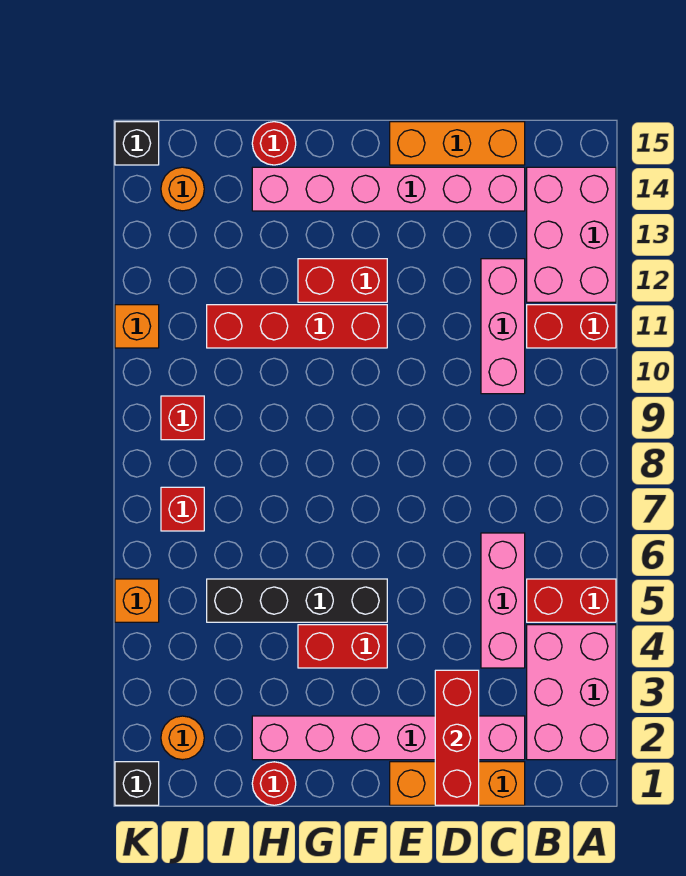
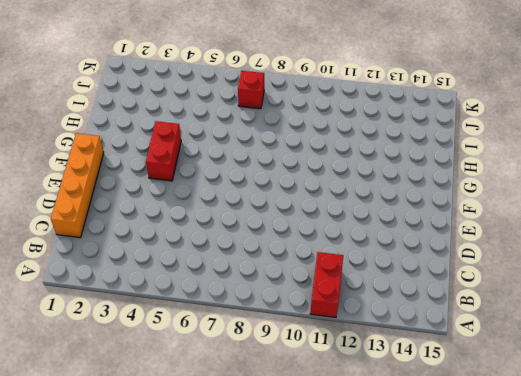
orange 1x4 brick [51,133,104,238] -> orange 1x3 brick [390,762,525,805]
none -> pink 2x3 brick [527,625,616,760]
none -> red 1x2 brick [527,579,616,622]
none -> pink 2x3 brick [527,167,616,302]

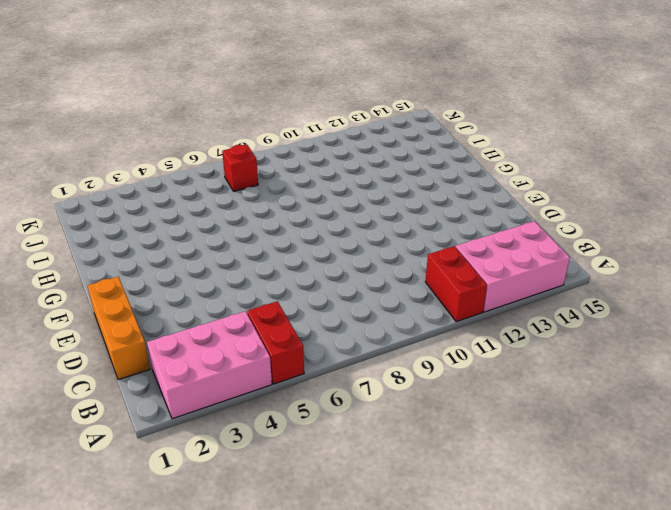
none -> pink 1x6 brick [252,716,525,760]
none -> pink 1x3 brick [481,533,525,668]
none -> pink 1x3 brick [481,259,525,394]

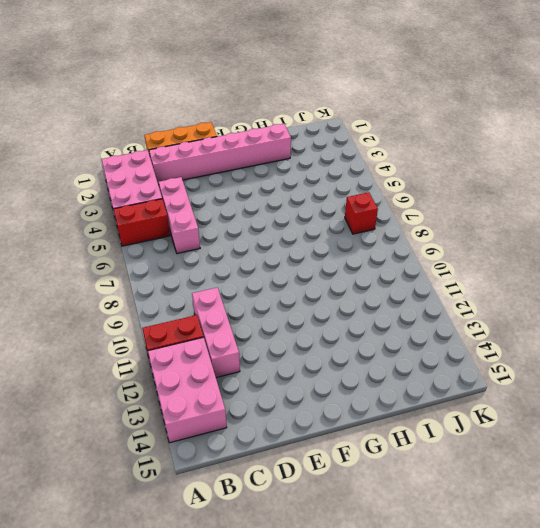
none -> pink 1x6 brick [252,167,525,211]
none -> orange 1x3 brick [390,122,525,165]
none -> red 1x2 brick [298,625,387,668]

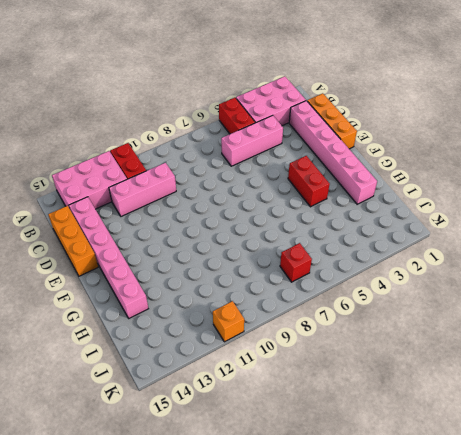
none -> black 1x4 brick [207,579,387,622]
none -> red 1x4 brick [207,305,387,348]
none -> red 1x2 brick [298,259,387,302]

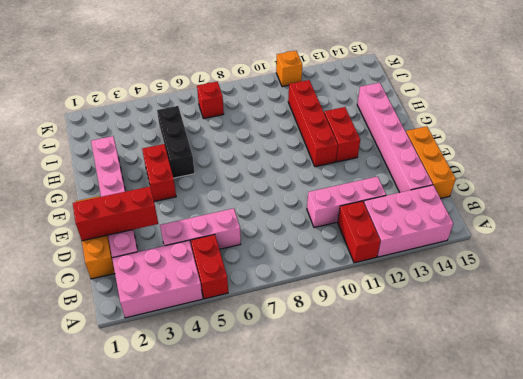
black 1x3 brick [157,106,195,178] -> black 1x4 brick [207,579,387,622]
none -> red 1x1 round brick [252,762,296,805]
none -> red 1x1 round brick [252,122,296,165]
none -> orange 1x1 round brick [161,716,204,760]

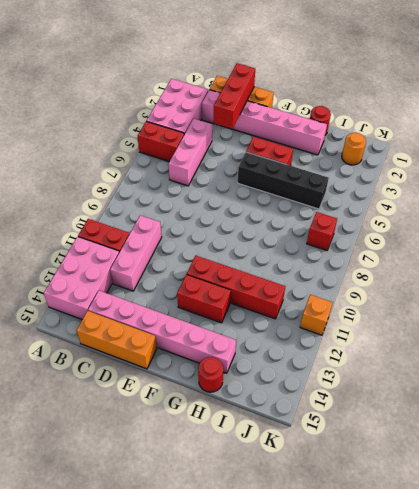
none -> red 1x1 brick [161,396,204,440]
none -> orange 1x1 round brick [161,167,204,211]
none -> black 1x1 brick [115,762,159,805]

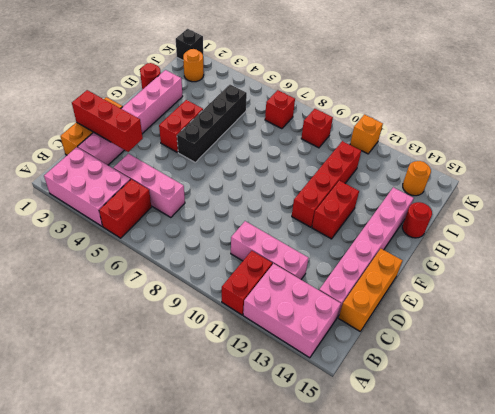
none -> orange 1x1 brick [115,579,159,622]
none -> black 1x1 brick [115,122,159,165]

